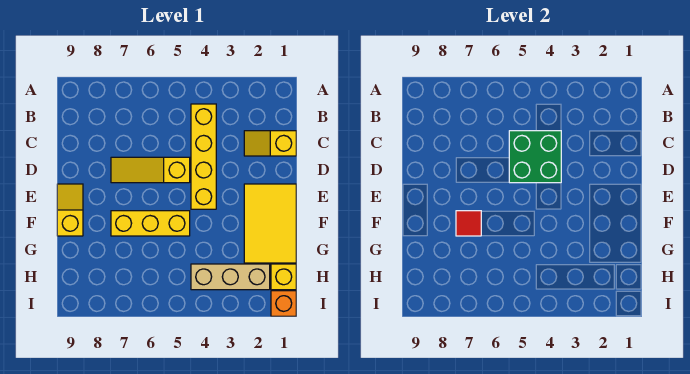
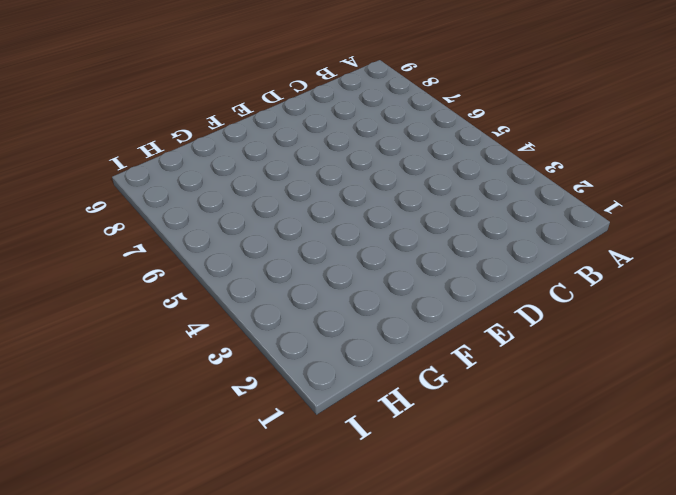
none -> yellow 1x4 brick [191,104,216,209]
none -> yellow 1x2 slope [244,131,296,156]

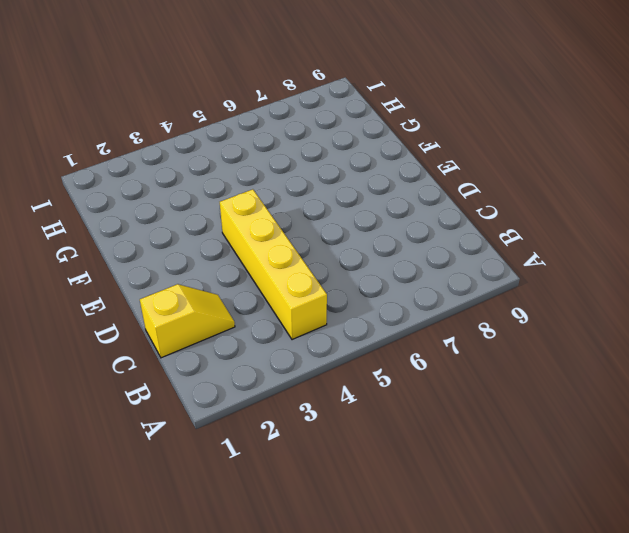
none -> yellow 1x3 slope [111,157,190,183]
none -> yellow 2x3 tile [244,184,296,263]

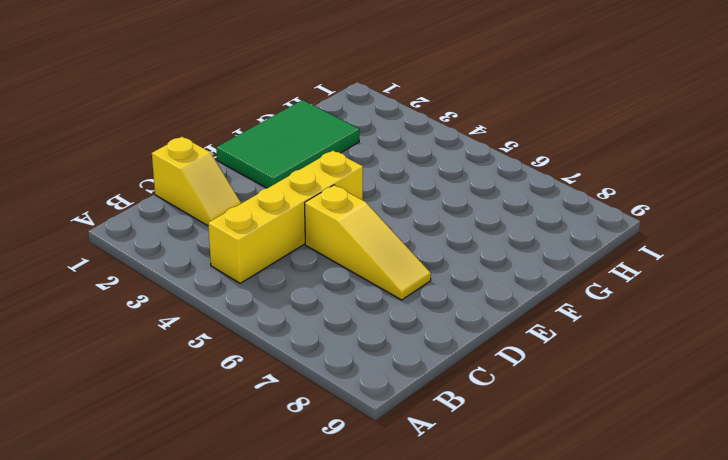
green 2x3 tile [216,100,359,188] -> yellow 2x3 tile [244,184,296,263]
none -> yellow 1x2 slope [57,184,83,236]
none -> yellow 1x3 brick [111,211,190,236]

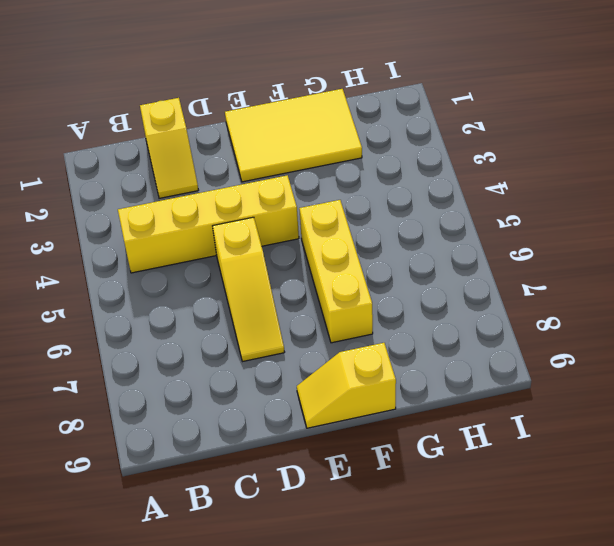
none -> yellow 1x1 brick [271,264,296,290]
none -> tan 1x3 brick [191,264,270,290]

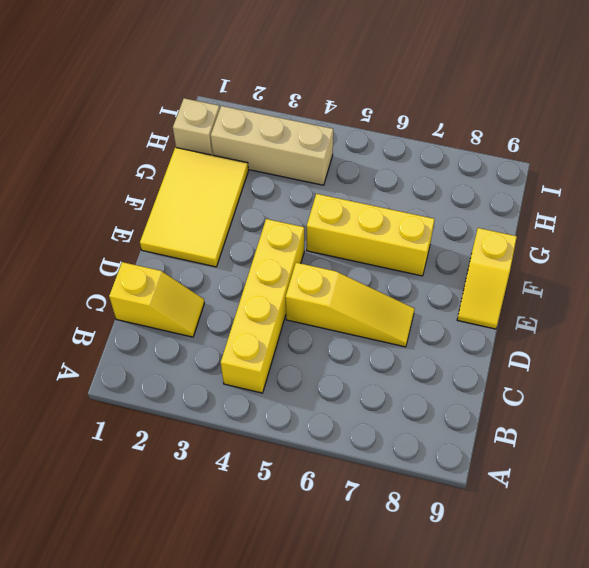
tan 1x1 brick [173,98,220,155] -> yellow 1x1 brick [271,264,296,290]
none -> orange 1x1 brick [271,291,296,316]
none -> green 2x2 brick [509,131,561,183]

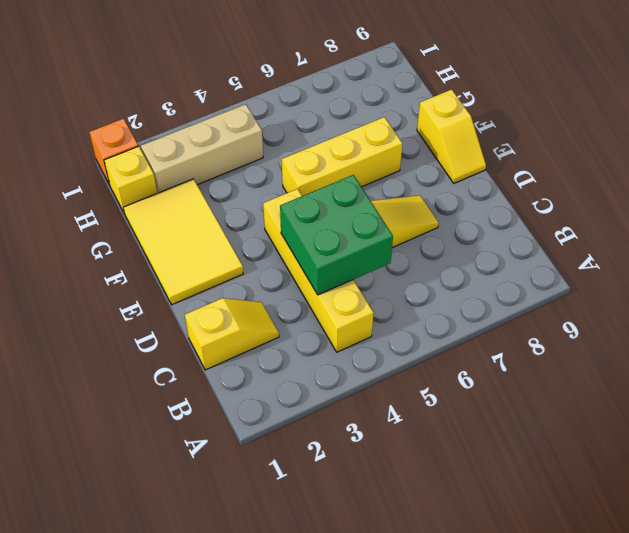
none -> red 1x1 tile [456,211,481,236]

